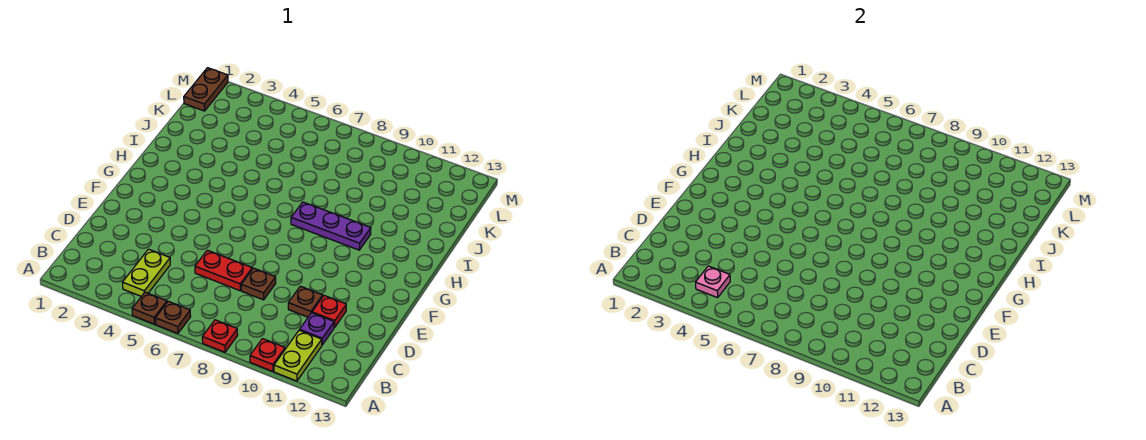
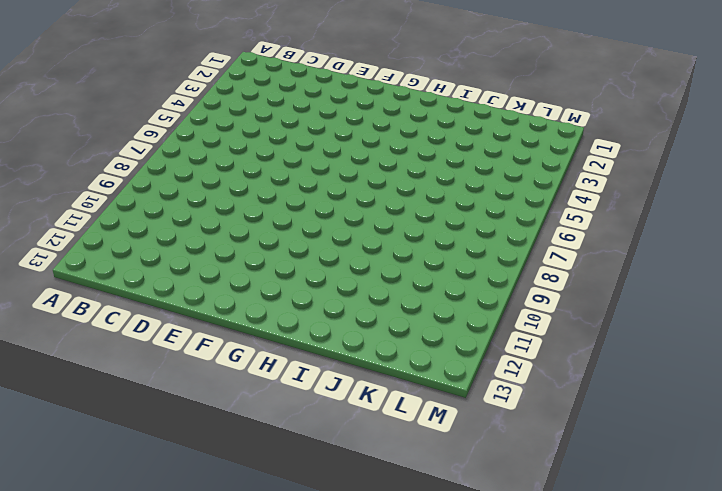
none -> brown 1x1 plate [132,292,167,324]
none -> brown 1x1 plate [155,301,191,334]
none -> red 1x1 plate [202,320,238,352]

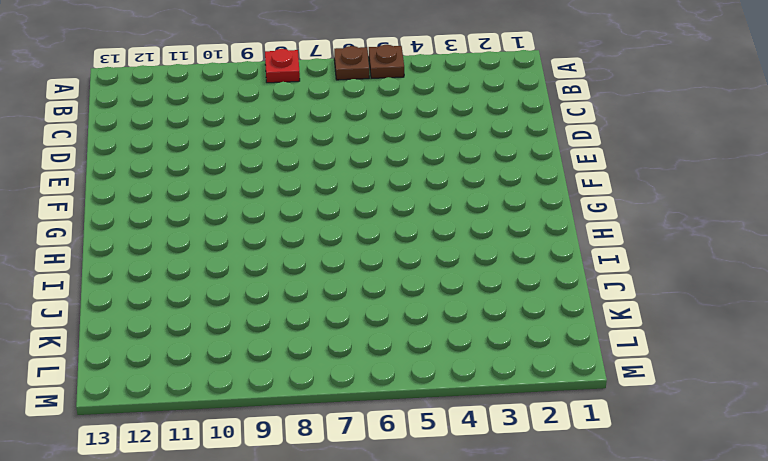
none -> red 1x1 plate [250,339,285,371]
none -> lime 1x2 plate [274,330,322,381]
none -> lime 1x2 plate [122,249,170,296]

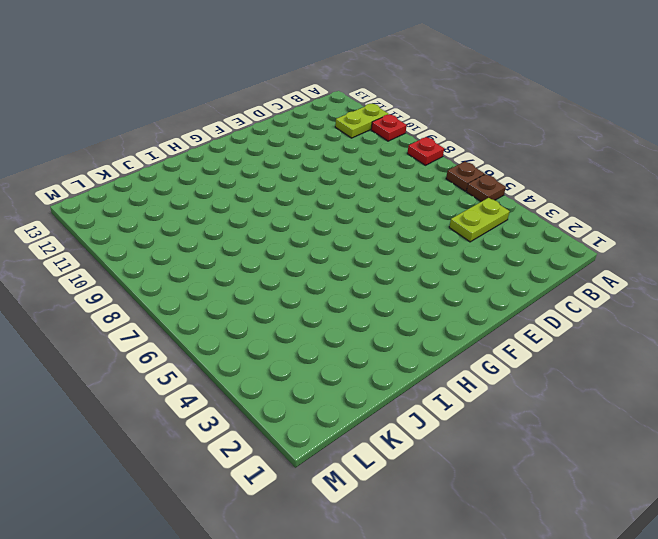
none -> purple 1x1 plate [300,313,334,345]
none -> red 1x2 plate [195,250,252,291]
none -> brown 1x1 plate [241,268,276,300]

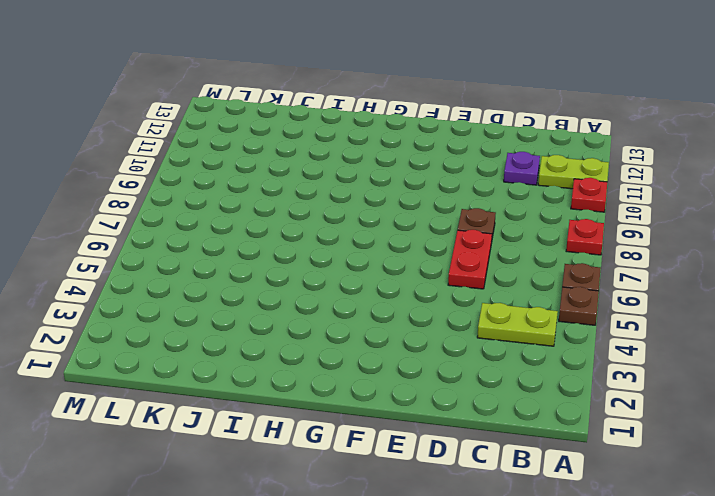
none -> brown 1x1 plate [288,286,323,317]
none -> red 1x1 plate [312,296,346,328]
none -> purple 1x3 plate [291,202,371,250]

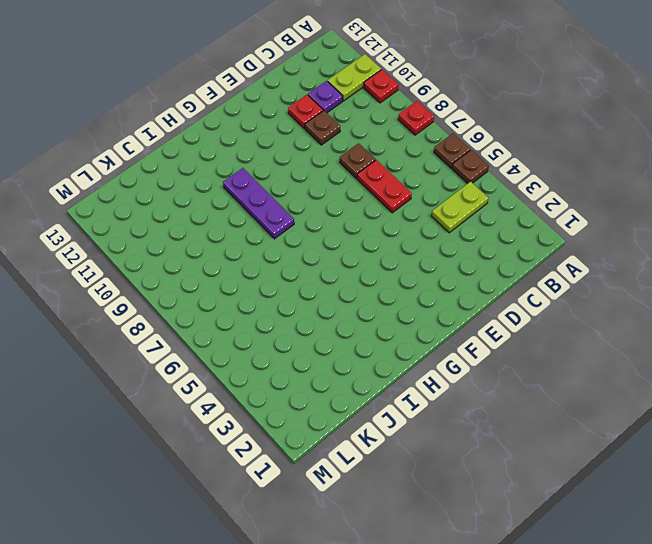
none -> brown 1x2 plate [184,68,228,111]
none -> pink 1x1 plate [695,266,730,298]

